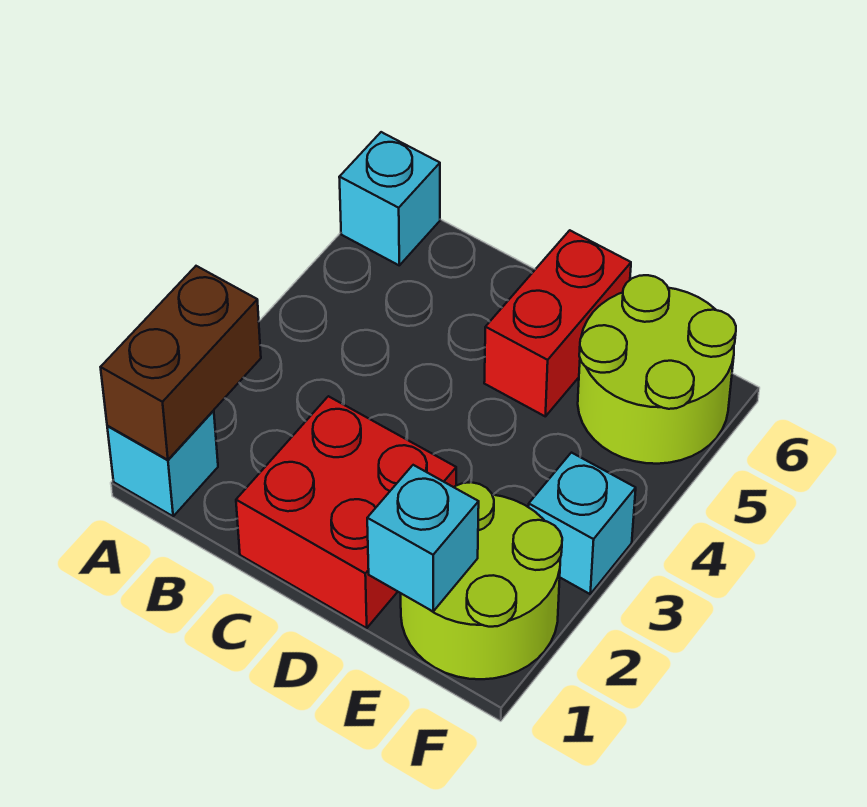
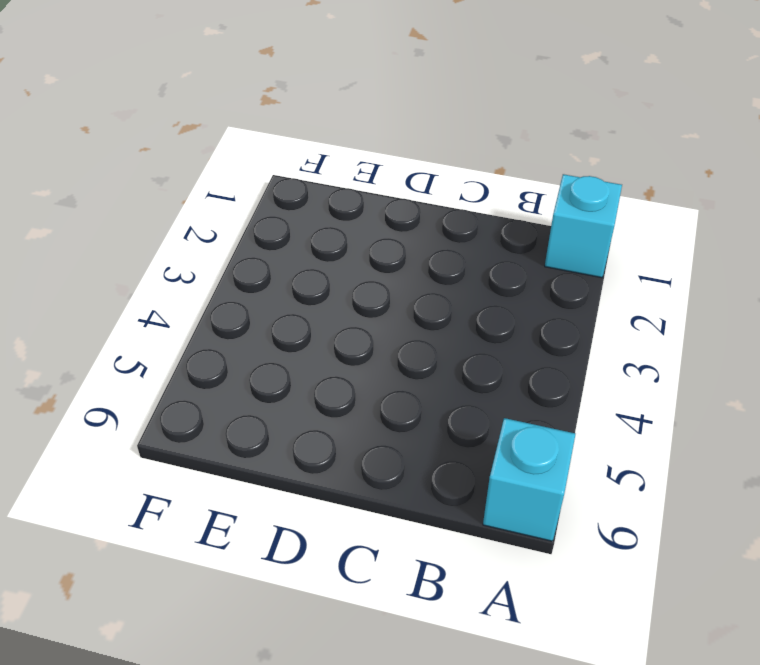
none -> red 2x2 brick [236,396,456,628]
none -> red 1x2 brick [484,230,631,416]

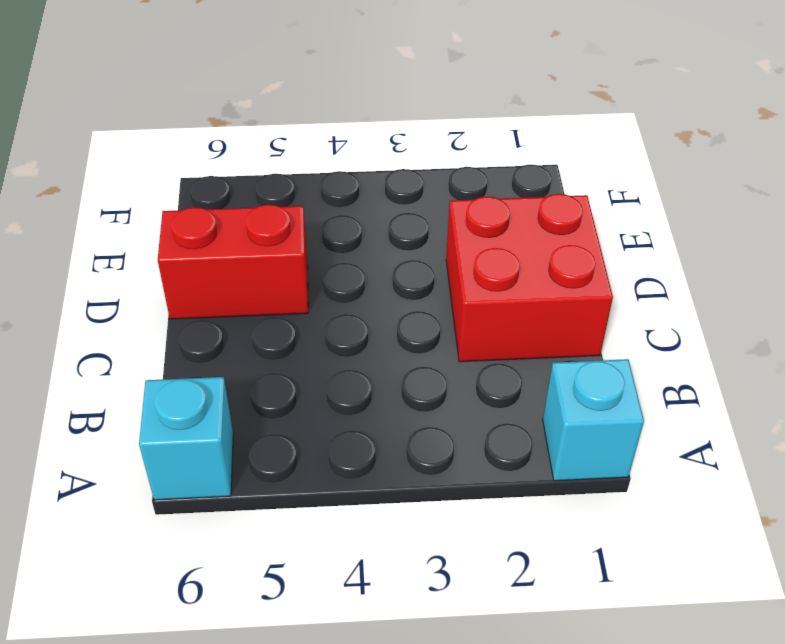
none -> lime 2x2 round brick [401,482,562,679]
none -> lime 2x2 round brick [578,275,736,464]

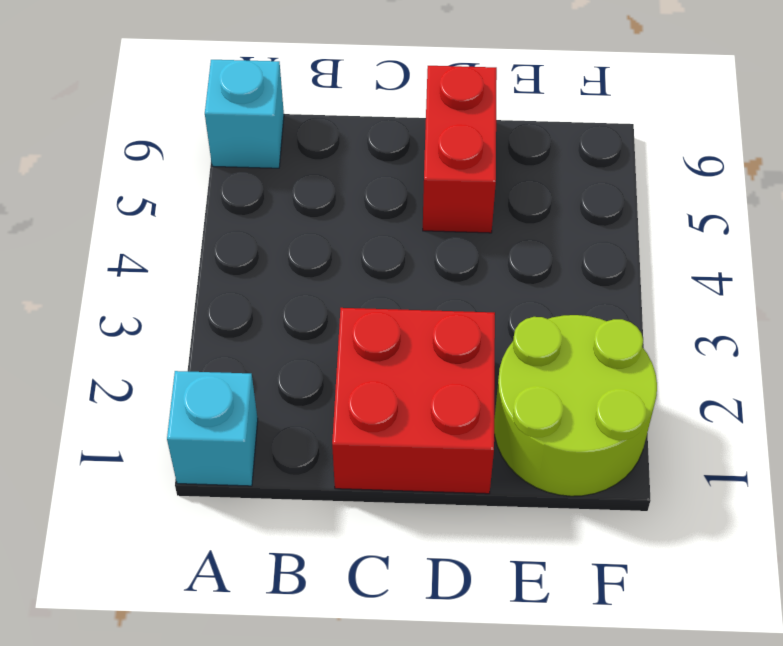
none -> lime 2x2 round brick [578,275,736,464]
none -> cyan 1x1 brick [529,453,636,594]

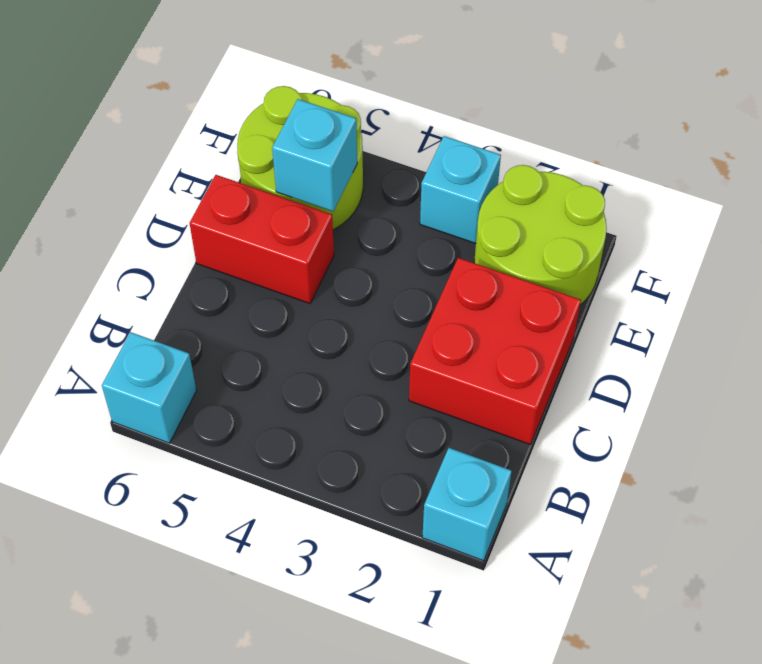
cyan 1x1 brick [272,99,357,211] -> cyan 1x1 brick moved to [367,465,479,611]
none -> brown 1x2 brick [101,266,261,460]

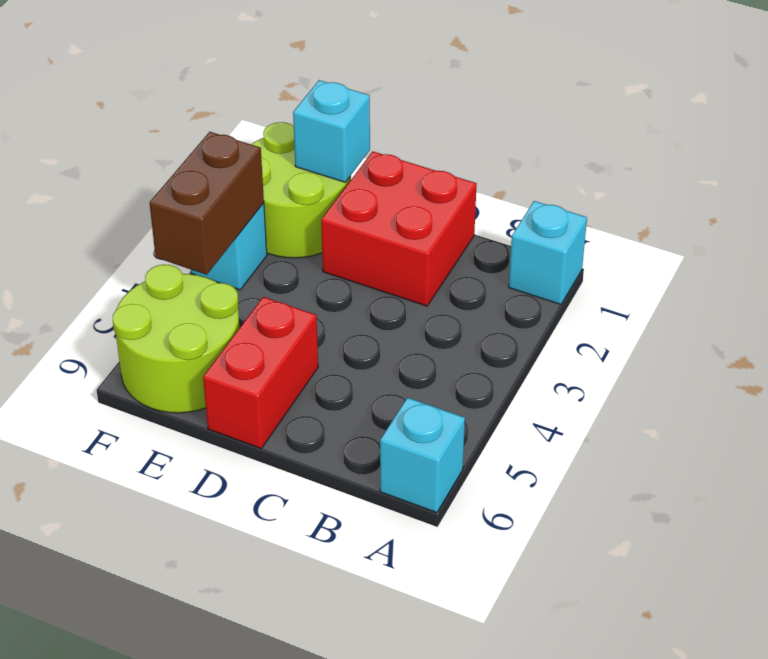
brown 1x2 brick [150,132,264,275] -> brown 1x2 brick moved to [101,266,261,460]

